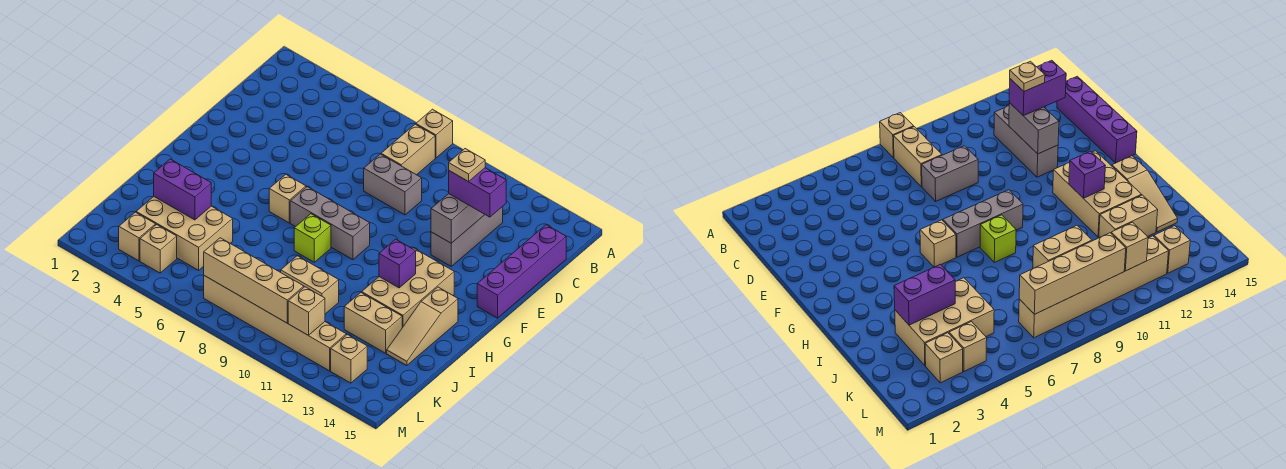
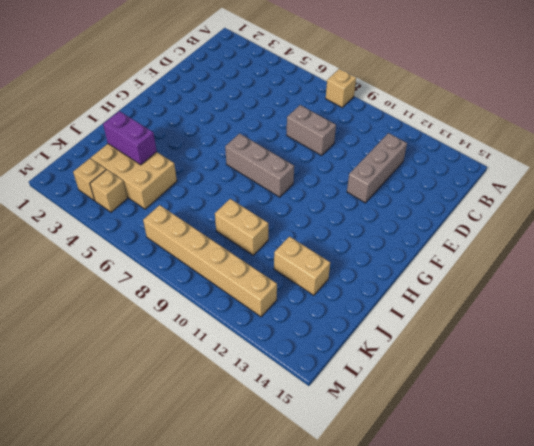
none -> tan 1x2 brick [381,124,435,175]
none -> purple 1x4 brick [477,225,566,318]
none -> tan 1x1 brick [269,175,306,223]

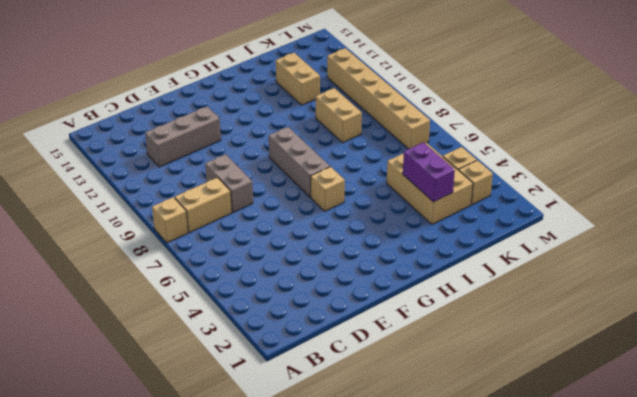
none -> purple 1x4 brick [477,225,566,318]
none -> tan 2x3 brick [362,248,454,327]
none -> lime 1x1 brick [294,214,331,262]

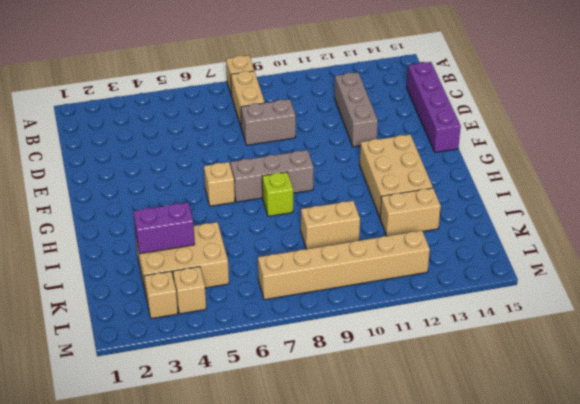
none -> tan 1x3 slope [387,287,458,366]
none -> tan 1x1 brick [331,334,367,383]
none -> grey 1x2 brick [431,194,485,243]

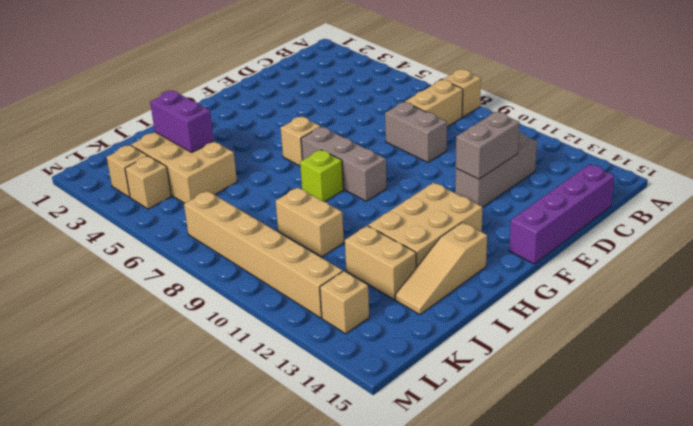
none -> purple 1x1 brick [379,239,416,288]
none -> tan 1x4 brick [204,238,304,323]
none -> tan 1x1 brick [288,287,325,336]

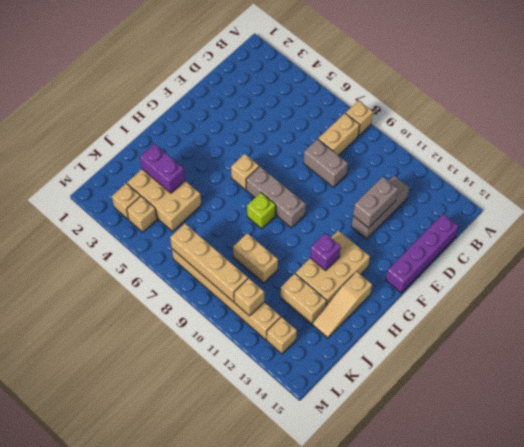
none -> purple 1x2 brick [449,168,506,217]
none -> tan 1x1 plate [449,149,485,182]

